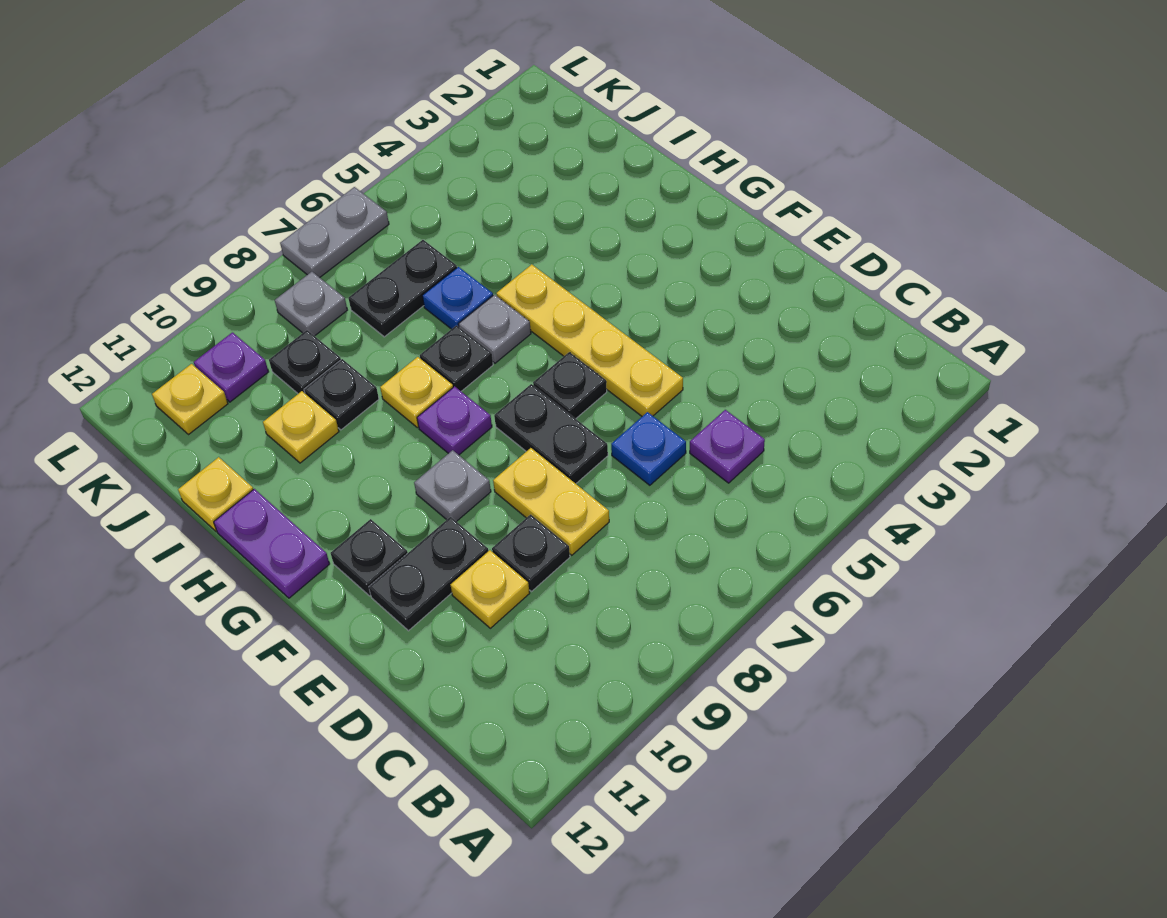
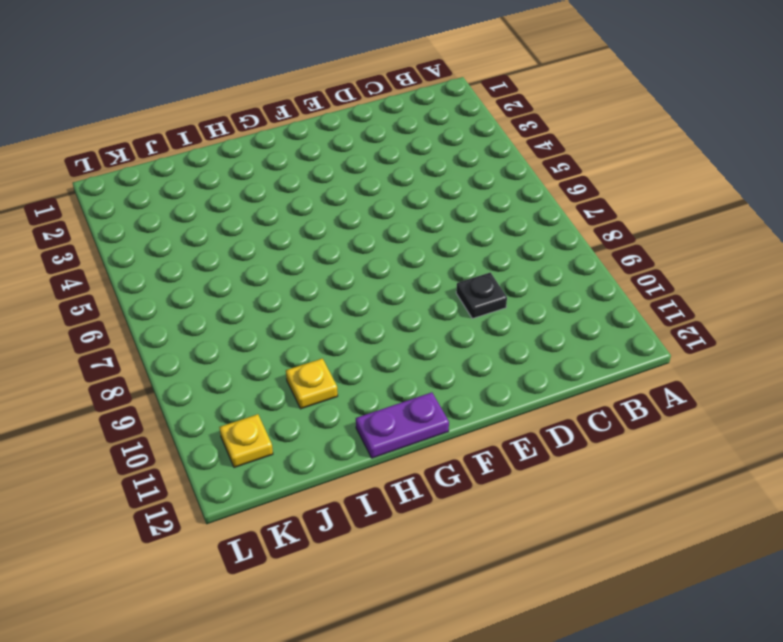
none -> purple 1x1 plate [690,410,765,483]
none -> blue 1x1 plate [611,412,686,485]
none -> yellow 1x2 plate [493,448,609,555]

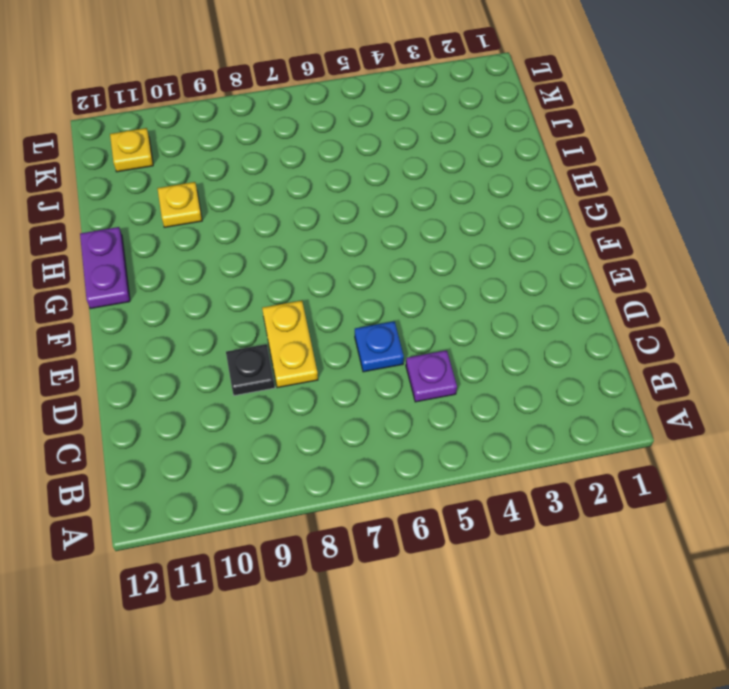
none -> yellow 1x1 plate [450,550,530,628]
none -> yellow 1x4 plate [496,264,683,416]
none -> black 1x2 plate [494,384,608,484]

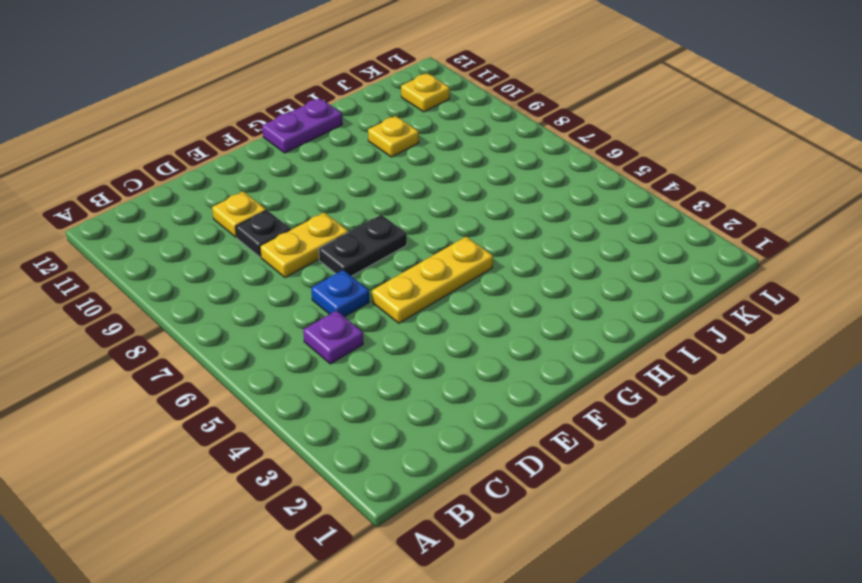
yellow 1x3 plate [372,237,493,323] -> yellow 1x4 plate [496,264,683,416]
none -> black 1x2 plate [369,517,488,631]
none -> black 1x1 plate [533,352,607,419]
none -> grey 1x1 plate [414,450,491,522]

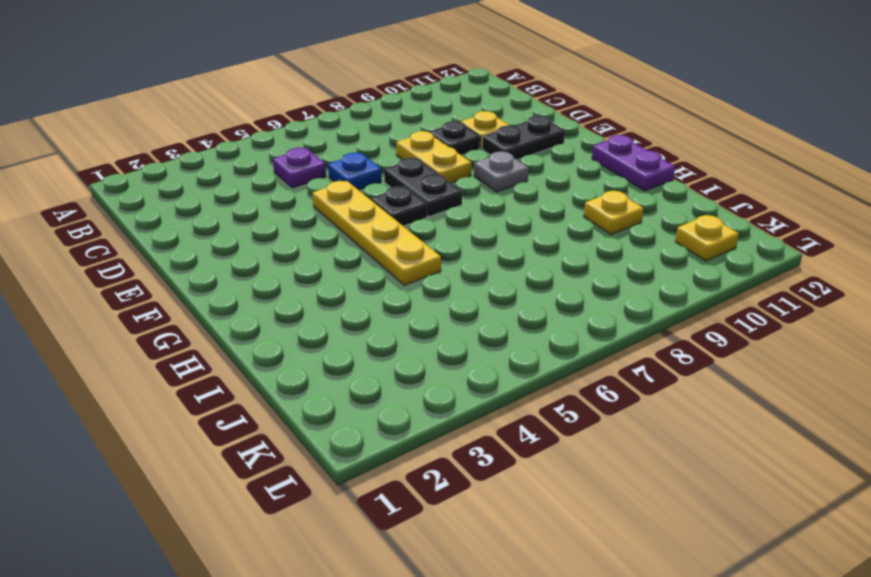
none -> black 1x1 plate [331,519,408,596]
none -> purple 1x1 plate [417,386,492,455]
none -> grey 1x1 plate [458,295,531,363]

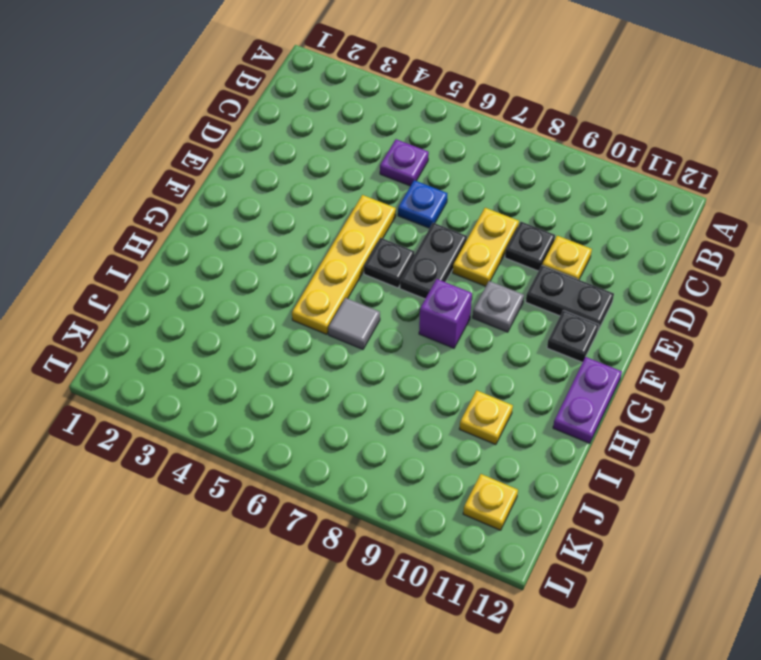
purple 1x1 brick [419,279,472,348] -> purple 1x1 plate [417,386,492,455]
grey 1x1 tile [328,298,380,349] -> grey 1x1 plate [458,295,531,363]
none -> black 1x1 plate [420,325,493,391]
none -> yellow 1x1 plate [380,357,453,428]
none -> blue 1x1 plate [422,267,493,329]

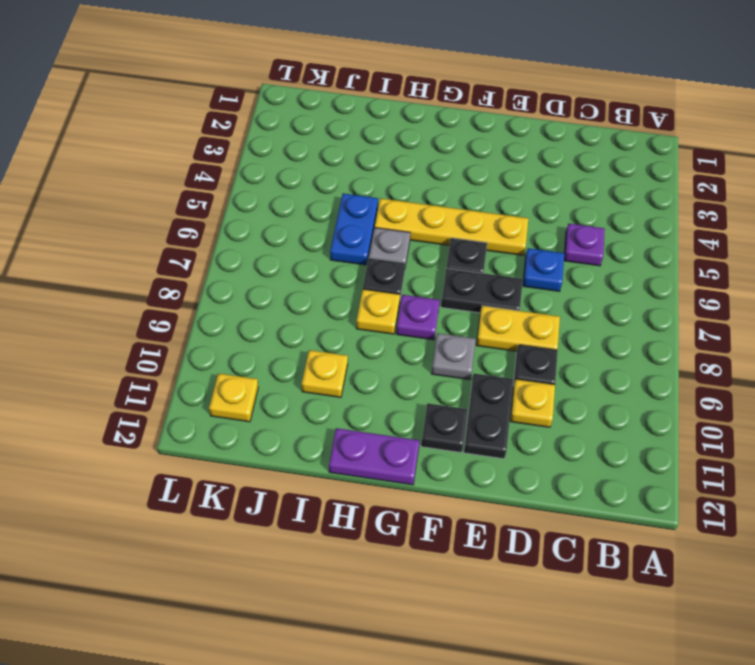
blue 1x2 plate [330,194,378,265] -> blue 1x1 plate [422,267,493,329]
none -> black 1x1 plate [304,359,379,430]
none -> yellow 1x1 plate [178,457,253,531]
none -> black 1x2 plate [348,240,457,337]

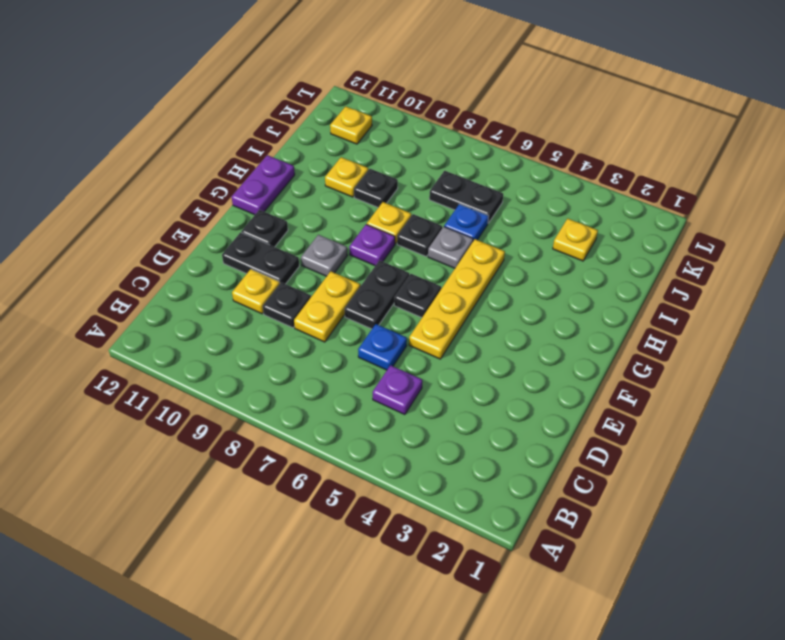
yellow 1x1 plate [553,219,598,261] -> yellow 1x1 plate moved to [178,457,253,531]
none -> black 1x1 plate [269,330,341,394]
none -> grey 1x1 plate [275,272,347,336]
none -> purple 1x1 plate [194,332,269,402]

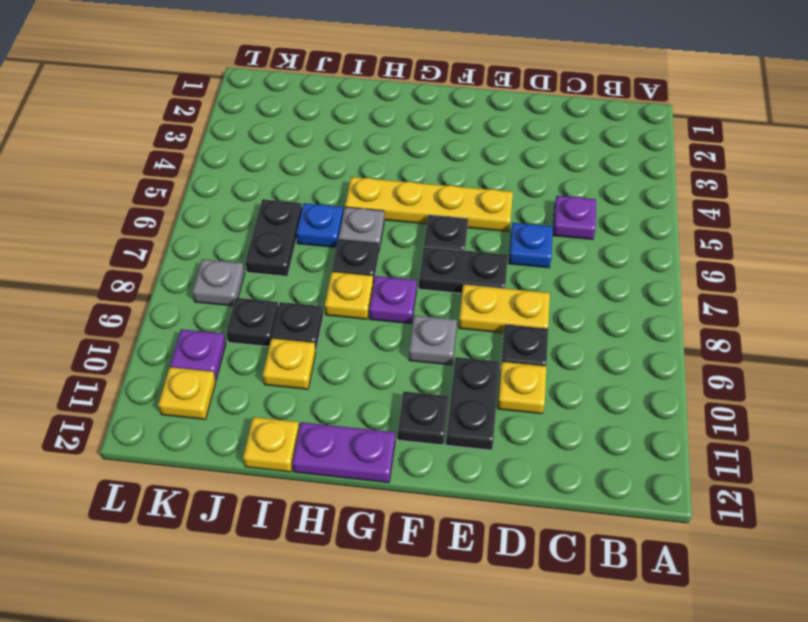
none -> grey 1x2 plate [280,187,389,277]

